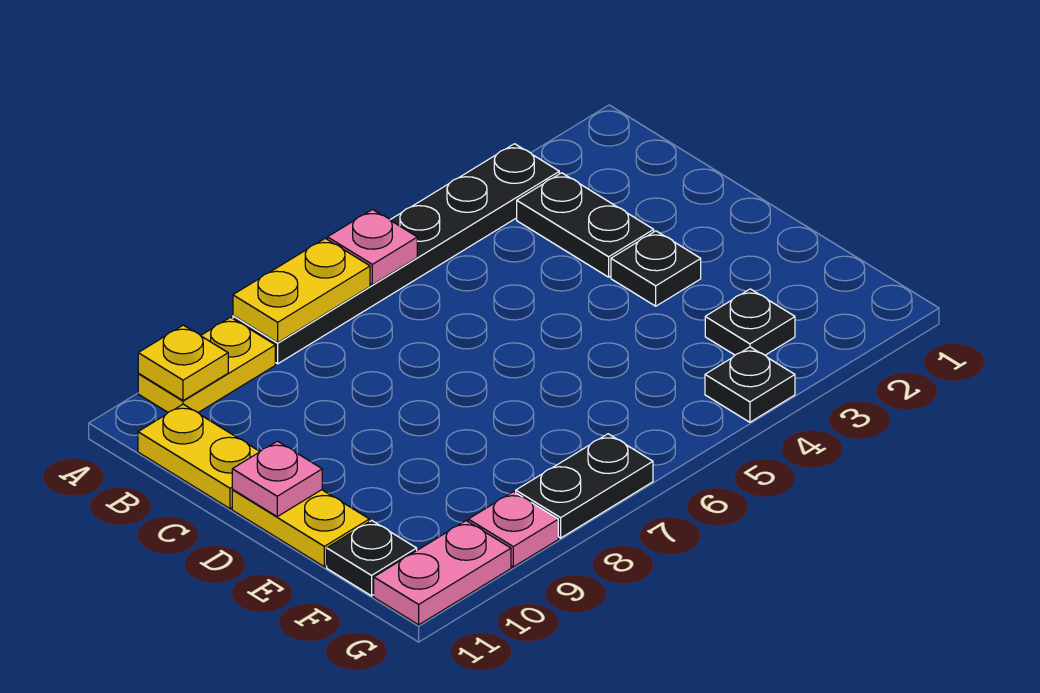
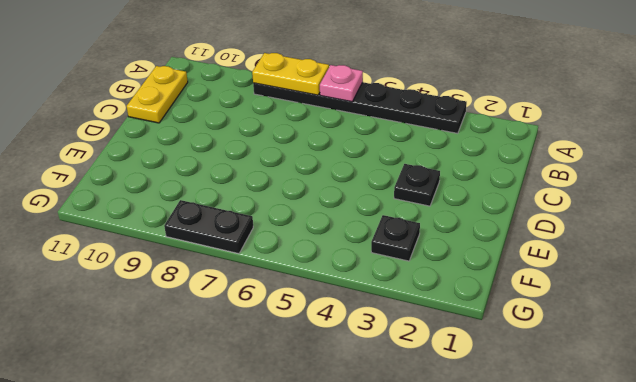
none -> yellow 1x2 plate [138,317,275,412]
none -> black 1x2 plate [517,173,654,277]
none -> yellow 1x2 plate [232,490,369,567]

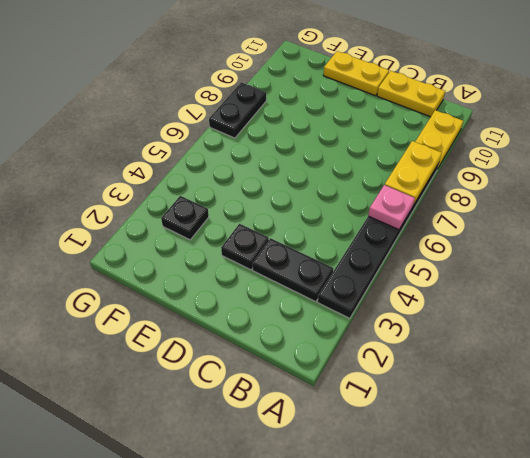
none -> black 1x1 plate [327,520,417,596]
none -> black 1x1 plate [705,347,795,422]
none -> pink 1x1 plate [468,492,558,567]

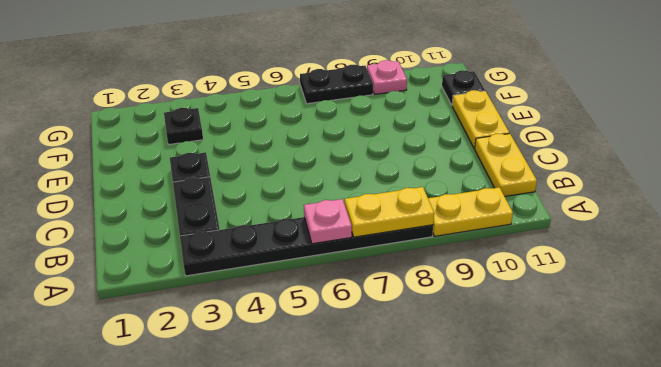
none -> black 1x1 plate [705,347,795,422]
none -> pink 1x2 plate [374,521,511,625]
none -> yellow 1x1 plate [138,325,228,401]

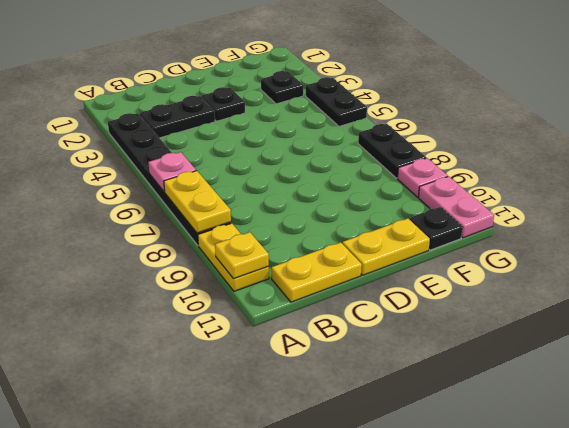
black 1x2 plate [306,77,367,126] -> black 1x1 plate [705,347,795,422]
none -> pink 1x1 plate [232,441,322,516]

